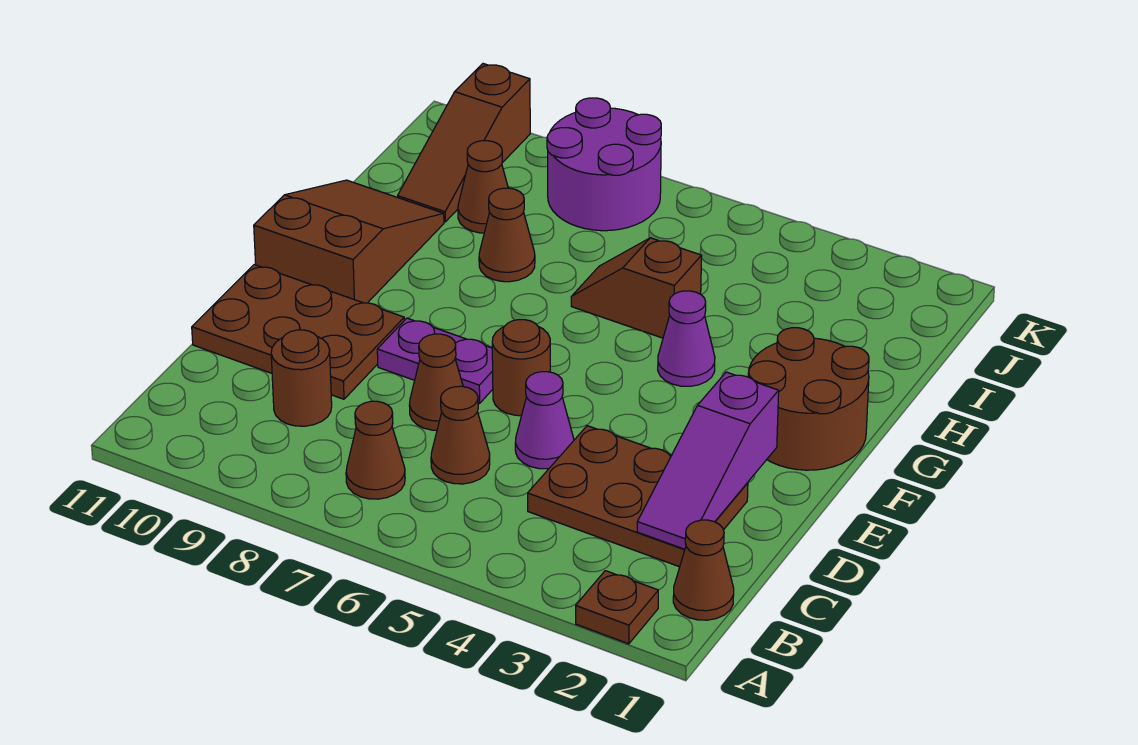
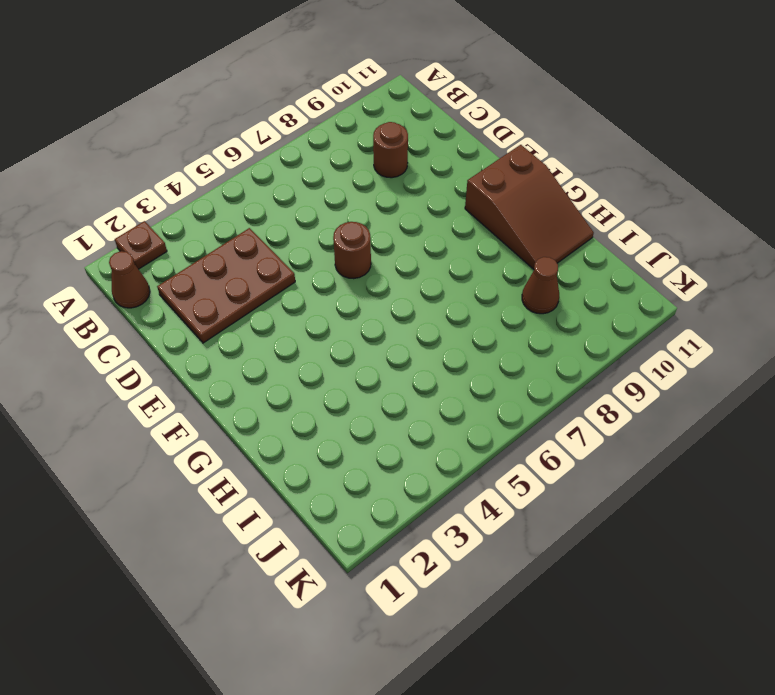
none -> brown 1x1 cone [346,401,405,499]
none -> brown 1x1 cone [431,386,490,484]
none -> purple 1x1 cone [515,372,574,469]

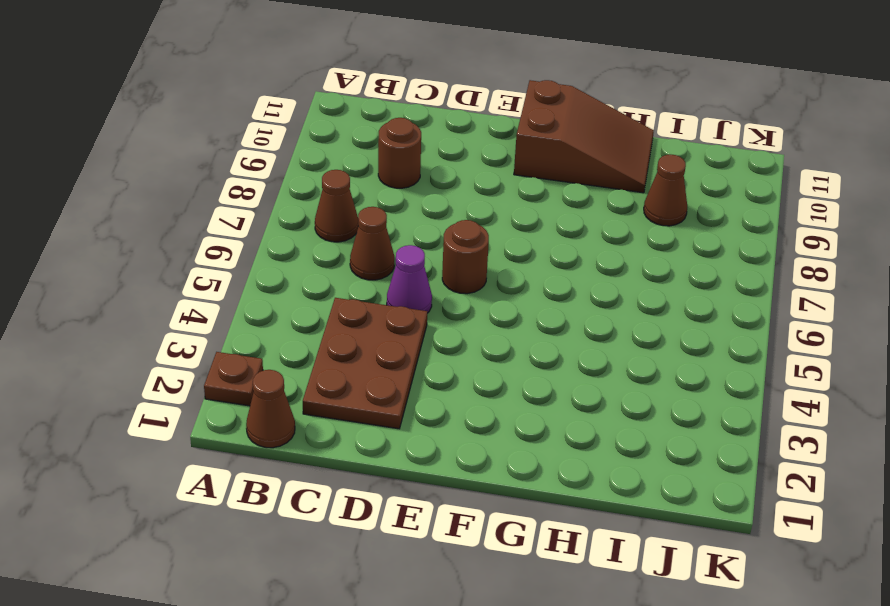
none -> brown 1x1 cone [409,334,463,430]
none -> brown 2x3 plate [192,265,404,399]
none -> purple 1x2 plate [377,318,493,403]

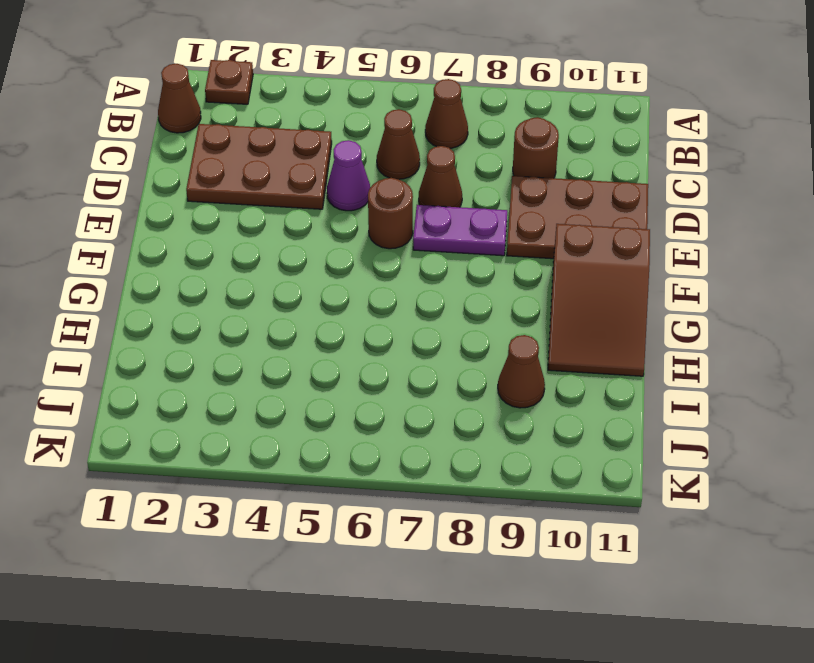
none -> brown 2x2 round brick [748,328,869,470]
none -> purple 1x1 cone [658,291,715,386]
none -> brown 1x2 slope [571,238,702,338]

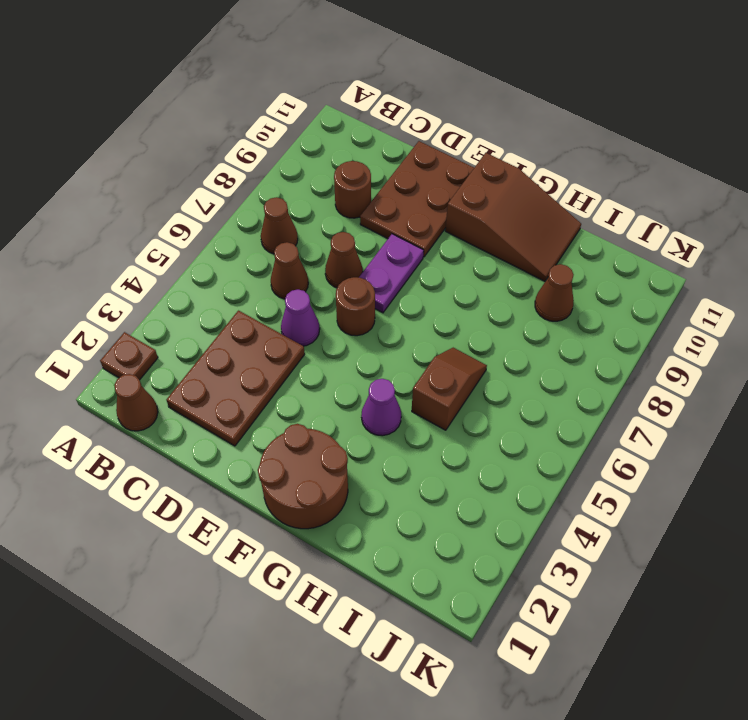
none -> brown 1x1 cone [479,188,535,282]
none -> brown 1x3 slope [398,64,530,222]
none -> purple 2x2 round brick [547,98,661,231]

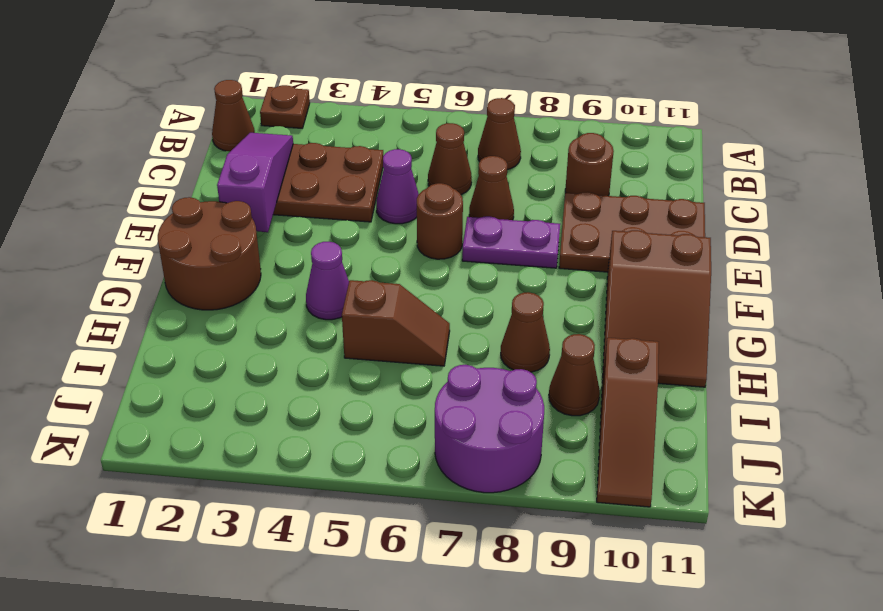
brown 1x3 slope [597,338,659,507] -> brown 1x3 slope turned to [398,64,530,222]

